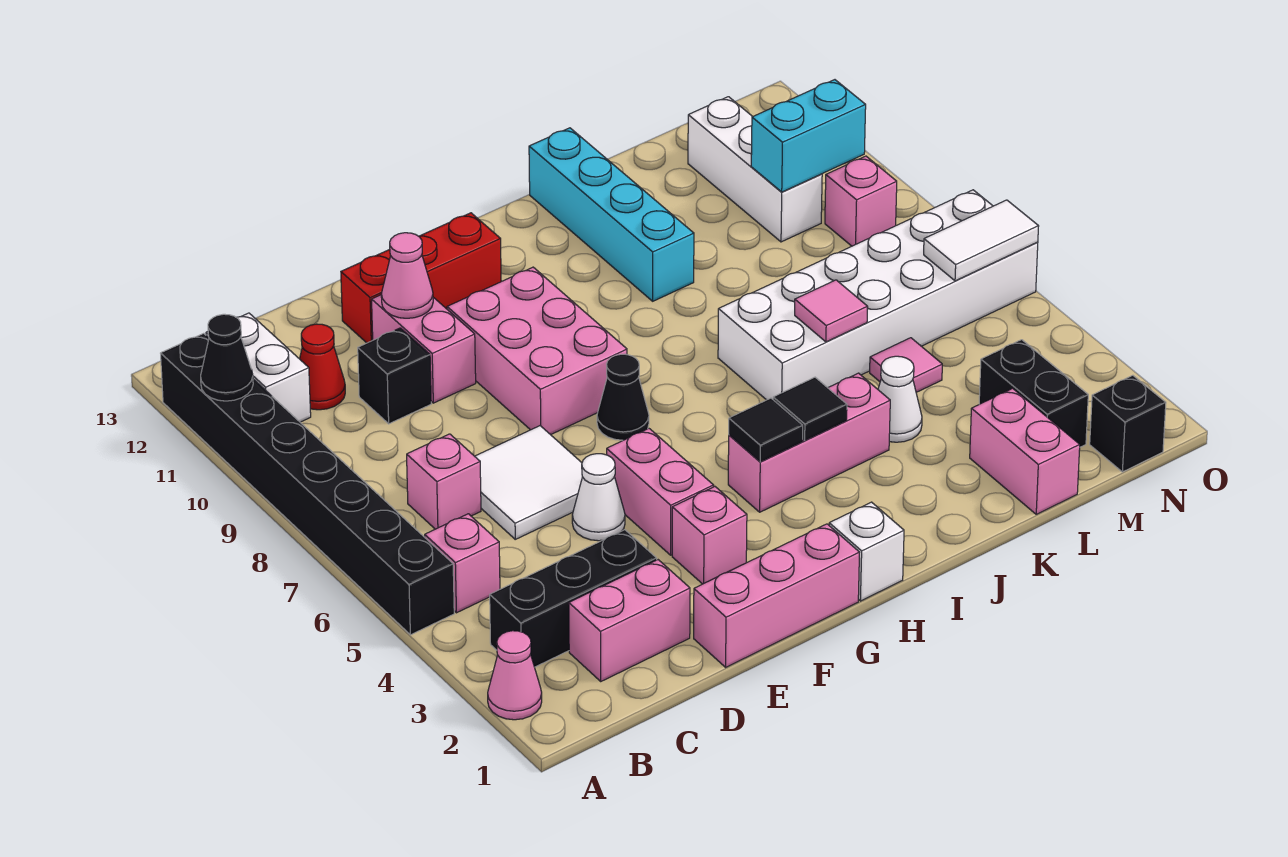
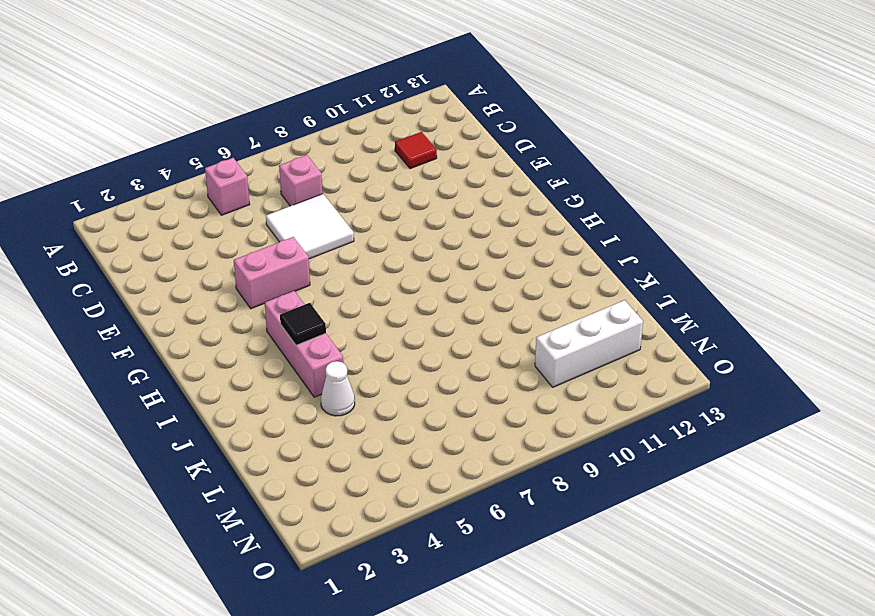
red 1x1 tile [395,132,437,169] -> red 1x1 cone [300,324,345,410]
none -> pink 1x1 cone [488,631,542,720]
none -> black 1x8 brick [161,333,454,635]
none -> black 1x3 brick [490,530,657,667]
none -> white 1x2 brick [206,313,311,422]

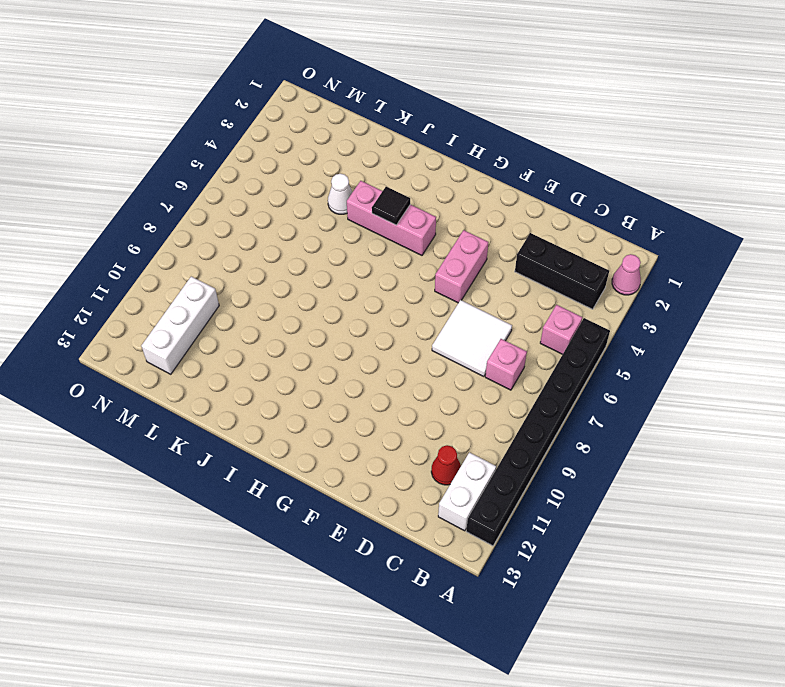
none -> pink 1x2 brick [569,560,690,681]
none -> black 1x1 brick [358,328,431,424]
none -> pink 1x3 brick [694,524,860,667]
none -> white 1x1 cone [572,454,625,541]

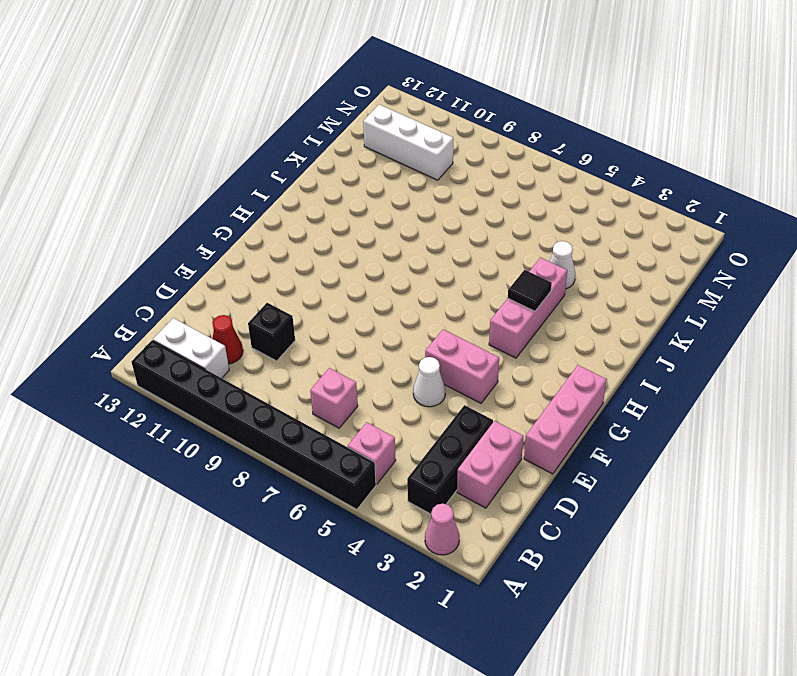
none -> white 2x2 tile [475,426,582,539]
none -> pink 1x2 brick [372,295,476,403]
none -> red 1x3 brick [341,213,501,343]
none -> pink 1x1 brick [672,487,747,584]

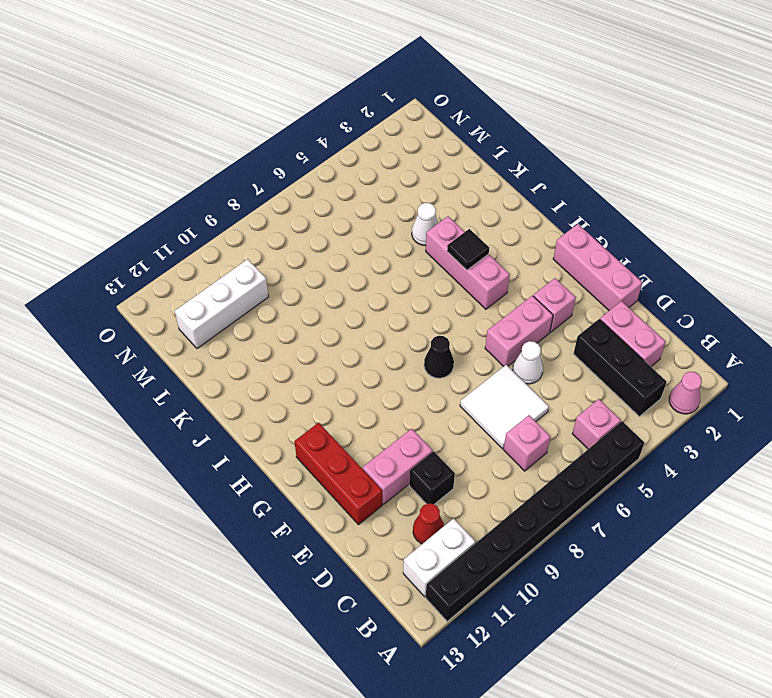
none -> pink 2x3 brick [447,267,627,435]
none -> white 1x1 brick [829,502,904,601]
none -> white 2x6 brick [718,190,1038,400]
none -> cyan 1x4 brick [529,128,694,301]

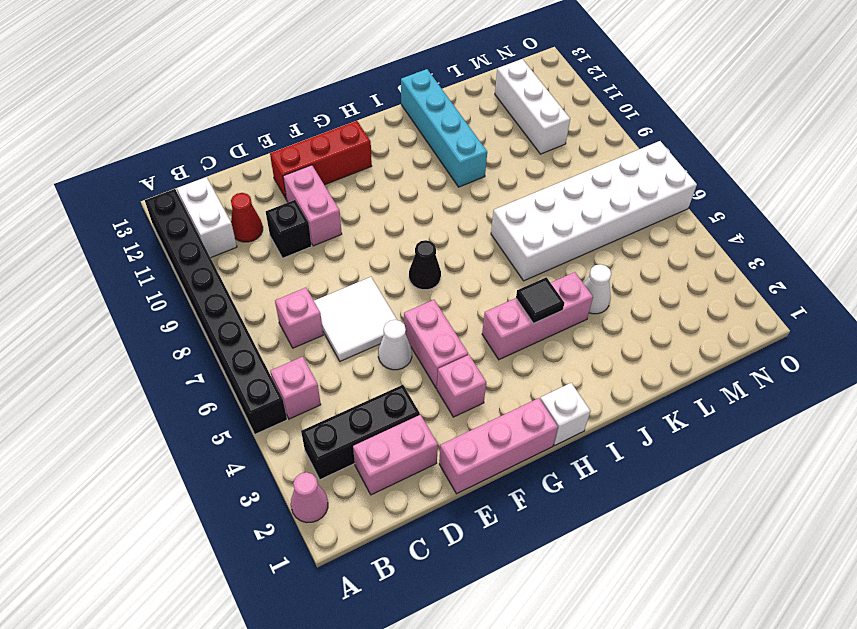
none -> pink 2x3 brick [447,267,627,435]
none -> pink 1x2 brick [970,388,1080,514]
none -> pink 1x1 tile [870,338,942,392]
none -> black 1x2 brick [979,340,1088,447]

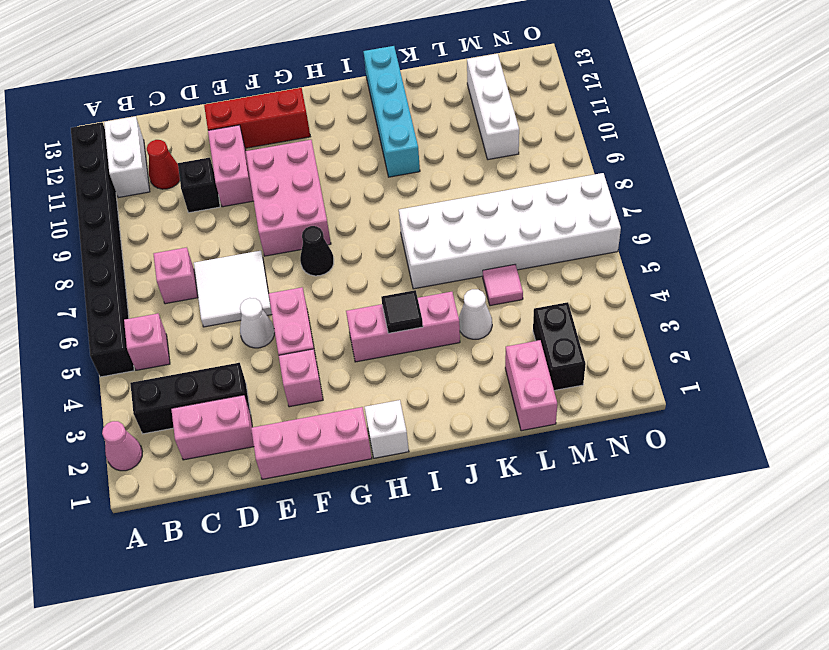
none -> black 1x1 brick [1090,375,1166,472]
none -> pink 1x1 brick [825,156,897,246]
none -> black 1x1 cone [201,314,253,401]
none -> pink 1x1 cone [381,233,433,318]

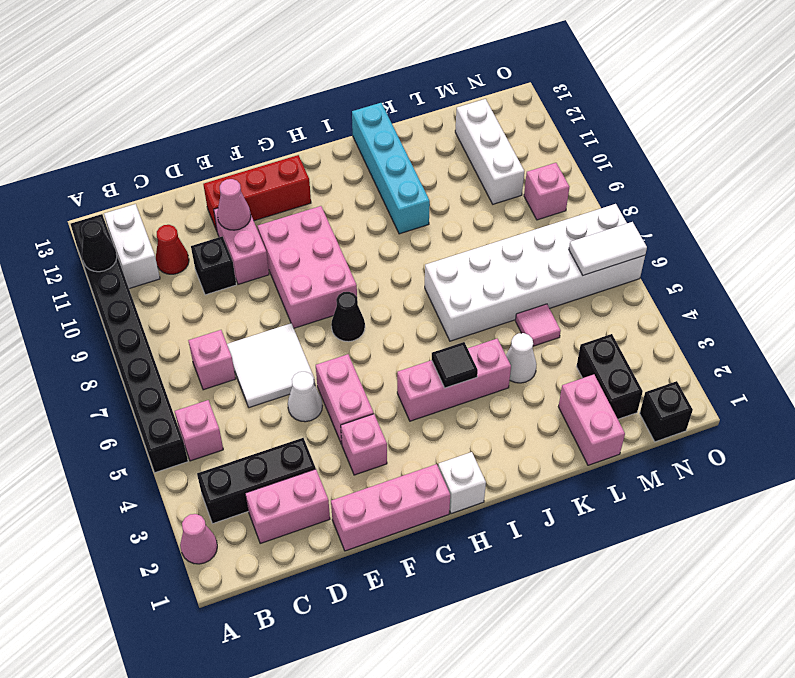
none -> black 1x1 tile [729,398,803,462]
none -> pink 1x1 tile [795,280,868,342]
none -> cyan 1x2 brick [751,80,866,192]

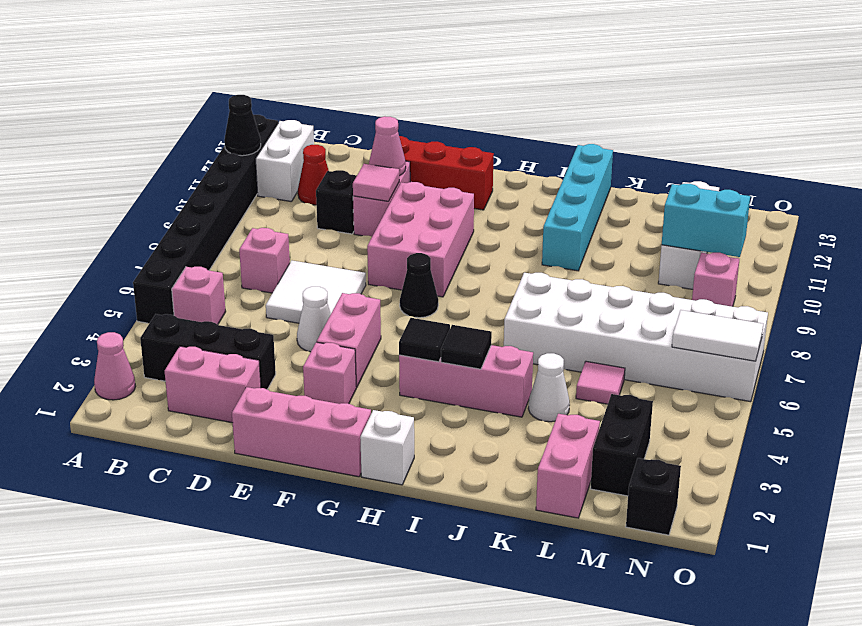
pink 1x1 tile [353,164,399,201] -> pink 1x1 tile moved to [795,280,868,342]

